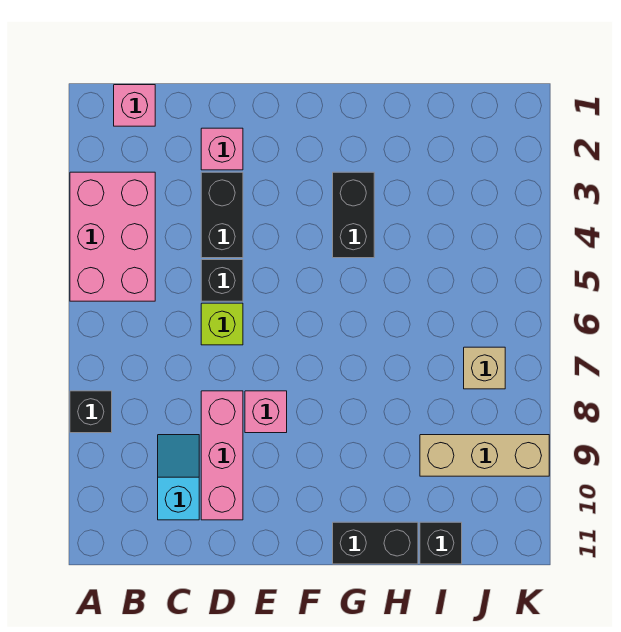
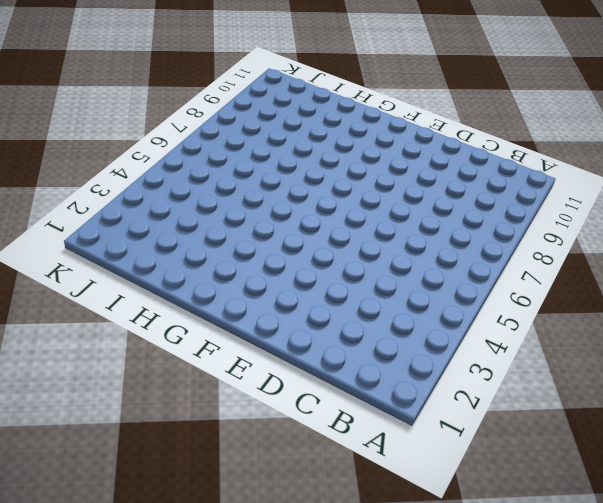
none -> pink 2x3 brick [70,172,155,301]
none -> black 1x1 brick [70,391,112,433]
none -> pink 1x1 brick [114,85,155,126]

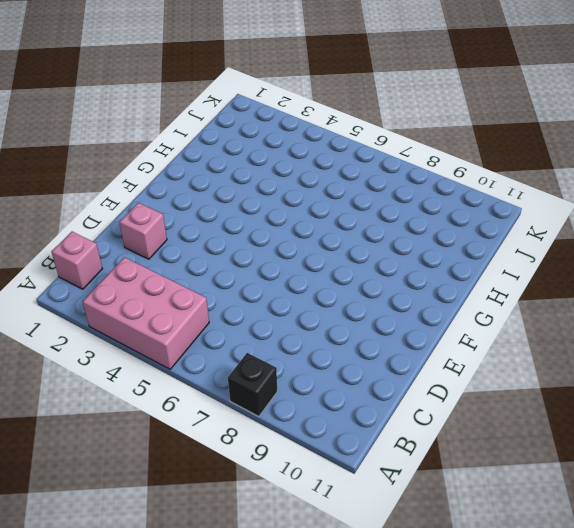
none -> cyan 1x2 slope [158,435,199,520]
none -> black 1x2 brick [201,172,243,258]
none -> black 1x1 brick [201,260,243,301]

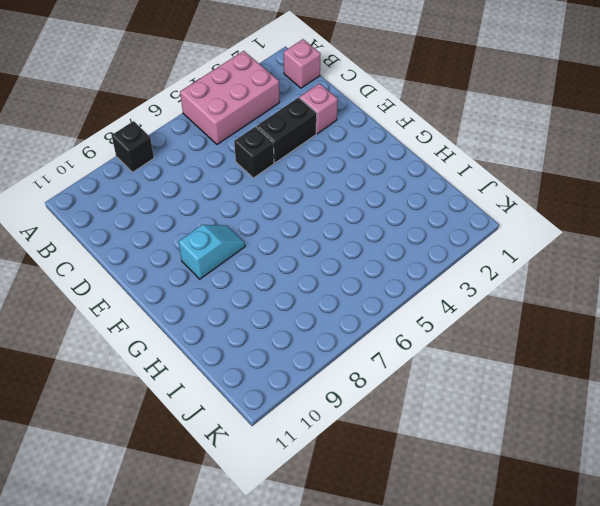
cyan 1x2 slope [179,225,245,279] -> cyan 1x2 slope moved to [158,435,199,520]
none -> lime 1x1 brick [201,303,243,345]
none -> pink 1x3 brick [201,391,243,520]
none -> pink 1x1 brick [245,391,287,433]

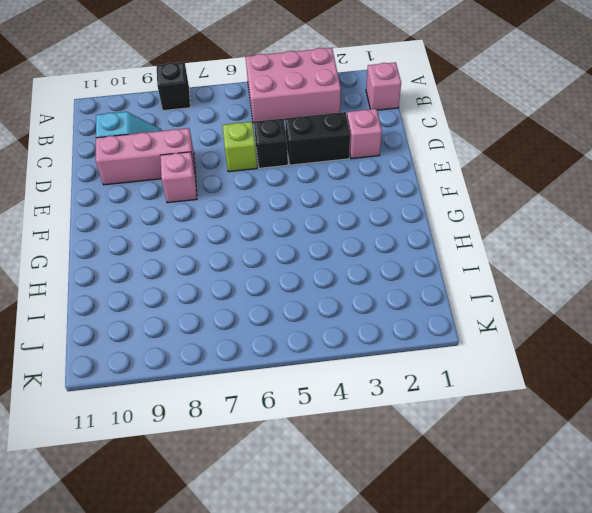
none -> black 1x2 brick [333,172,374,258]
none -> black 1x2 brick [333,522,418,564]
none -> tan 1x3 brick [420,435,549,476]

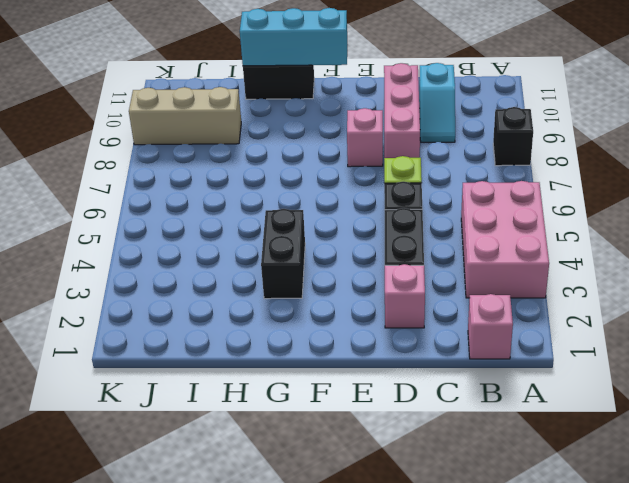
cyan 1x3 brick [240,8,348,66] -> none
none -> black 1x1 brick [420,522,462,564]
none -> tan 1x1 brick [464,347,505,389]

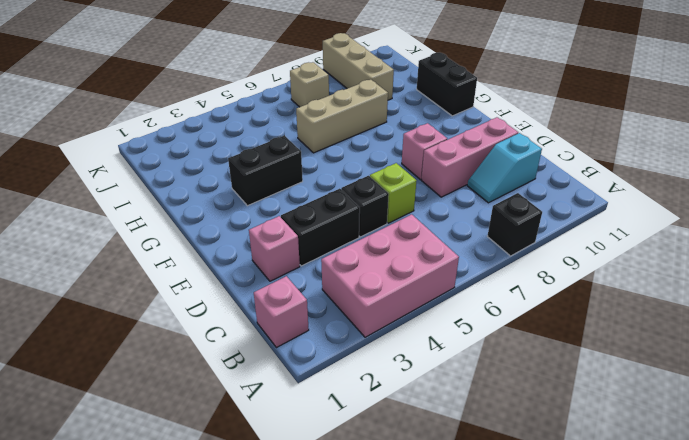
tan 1x3 brick [296,80,388,153] -> none
none -> black 1x1 brick [420,522,462,564]

